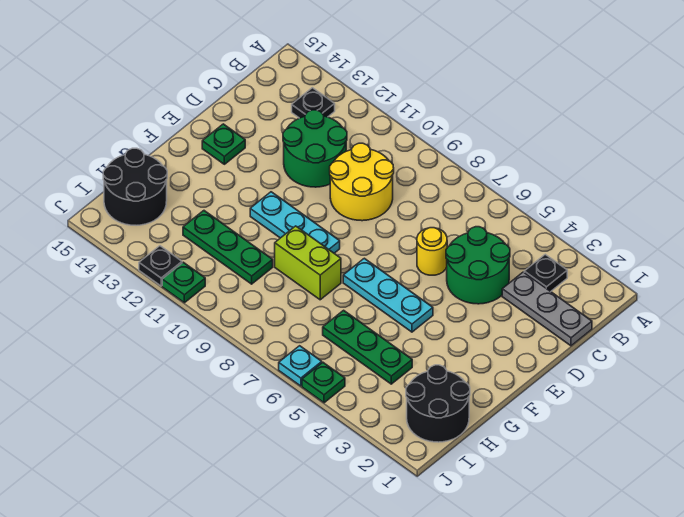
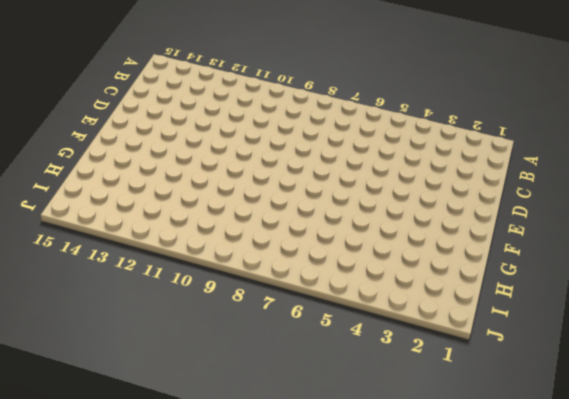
none -> black 1x1 plate [524,254,567,291]
none -> black 1x1 plate [292,88,335,118]
none -> grey 1x3 plate [502,272,592,346]

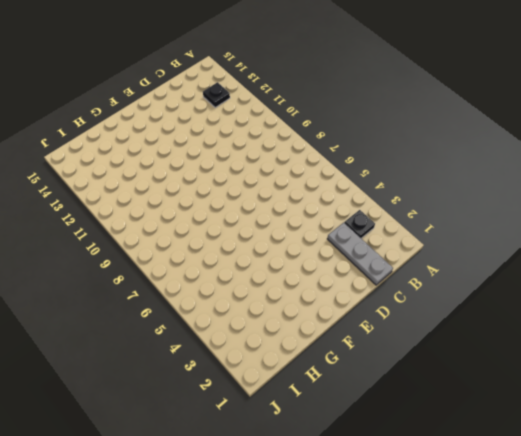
none -> green 2x2 round brick [446,227,510,304]
none -> yellow 2x2 round brick [330,143,394,221]
none -> green 2x2 round brick [283,110,347,187]

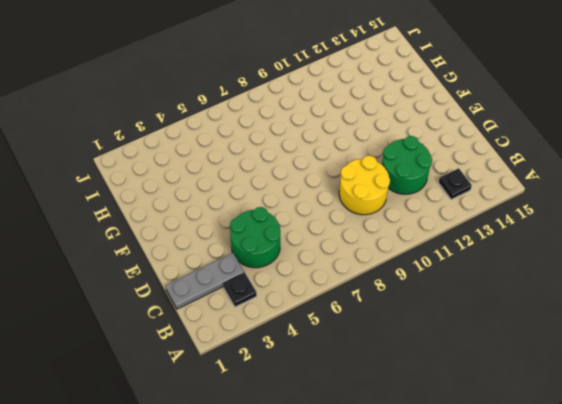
none -> yellow 1x1 round brick [417,228,447,275]
none -> green 1x1 plate [202,124,245,164]
none -> cyan 1x3 plate [343,258,433,332]

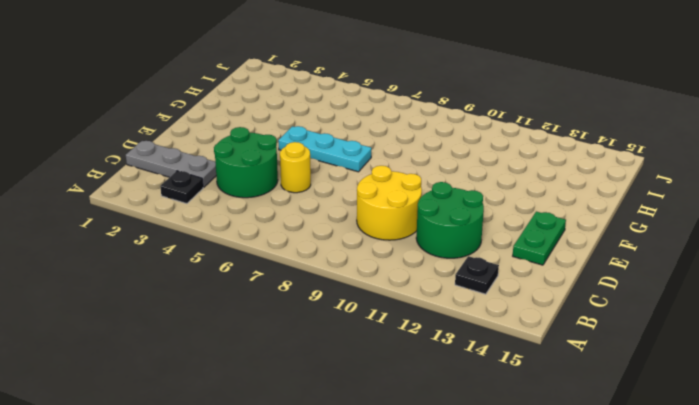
green 1x2 plate [513,212,566,265] -> green 1x1 plate [202,124,245,164]
none -> cyan 1x3 plate [250,192,340,253]
none -> lime 1x2 brick [275,226,341,300]
none -> black 2x2 round brick [406,365,470,442]

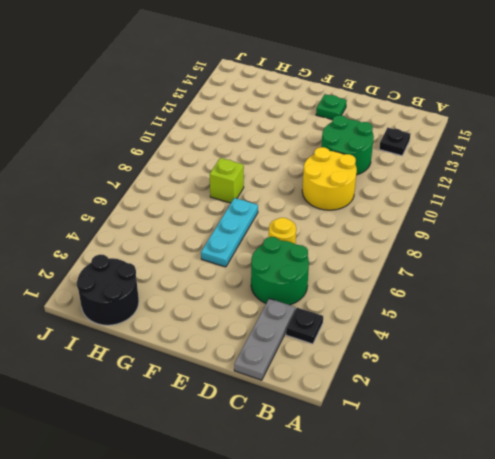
lime 1x1 brick [210,158,244,203] -> lime 1x2 brick [275,226,341,300]
none -> cyan 1x3 plate [250,192,340,253]
none -> green 1x3 plate [323,310,412,384]
none -> green 1x3 plate [183,211,273,284]

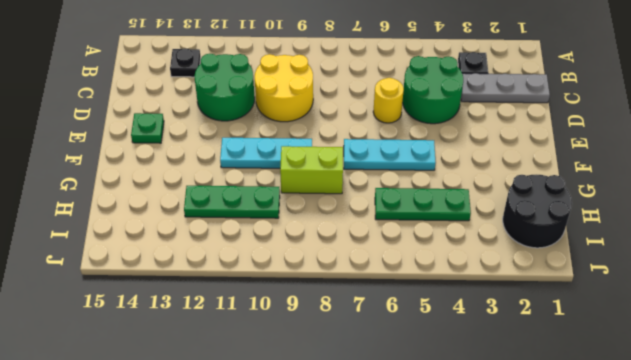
none -> black 2x2 round brick [103,148,167,225]
none -> green 1x1 plate [302,363,345,403]
none -> cyan 1x1 plate [279,346,322,386]

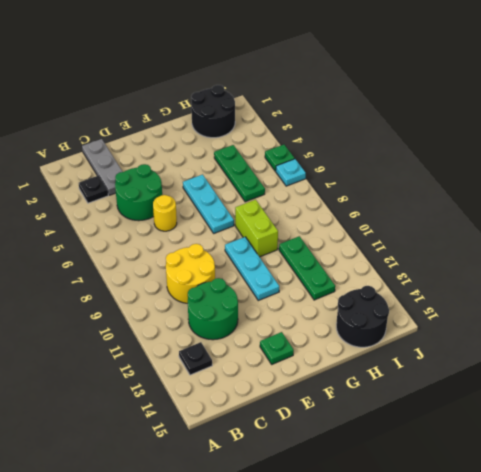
none -> green 1x1 plate [162,262,205,303]
none -> black 1x1 plate [139,246,182,286]

